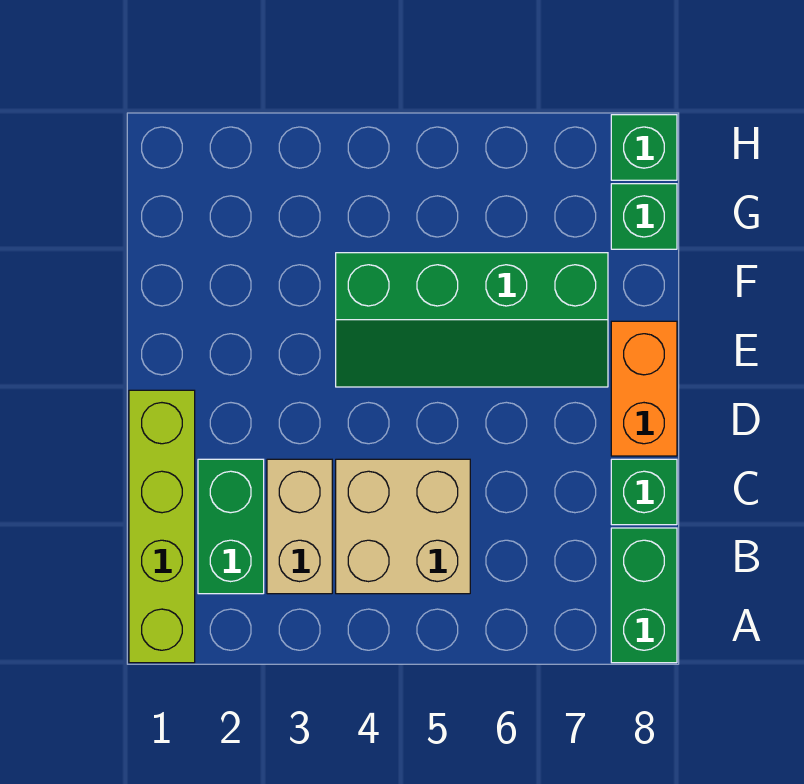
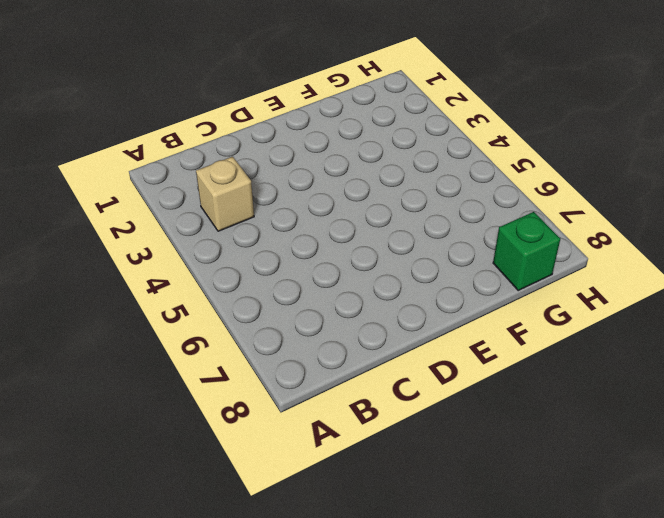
tan 1x1 brick [196,157,254,231] -> tan 1x2 brick [267,459,332,594]
none -> lime 1x4 brick [129,390,195,663]
none -> green 1x2 brick [611,528,677,663]

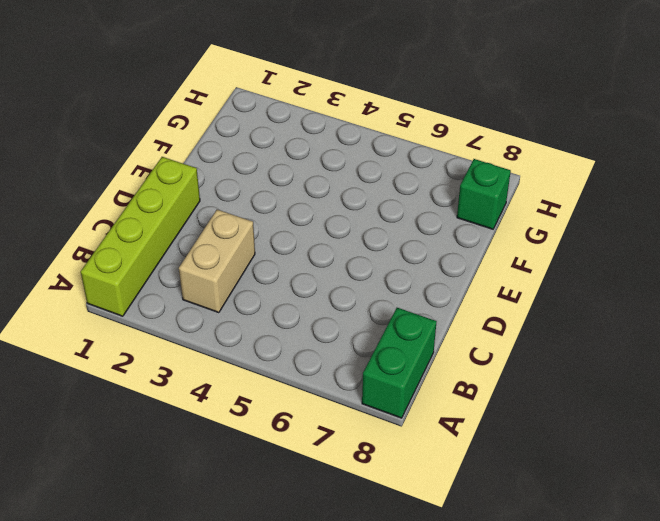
none -> green 1x2 brick [198,459,264,594]
none -> tan 2x2 brick [336,459,470,594]

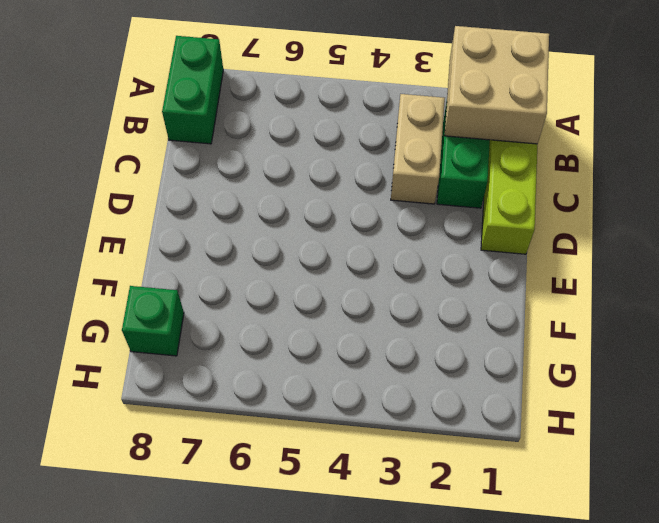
tan 2x2 brick [444,26,549,144] -> tan 2x2 brick moved to [336,459,470,594]
none -> green 1x1 brick [611,459,677,525]
none -> orange 1x2 brick [611,321,677,456]

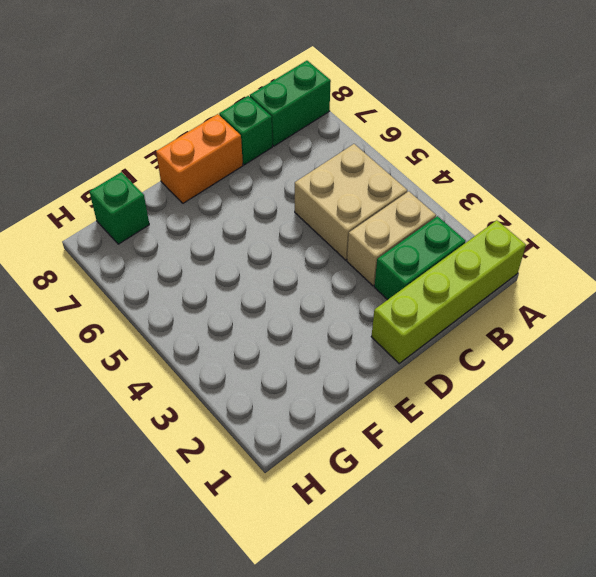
none -> green 2x4 slope [336,253,608,387]
none -> green 1x1 brick [611,115,677,180]

